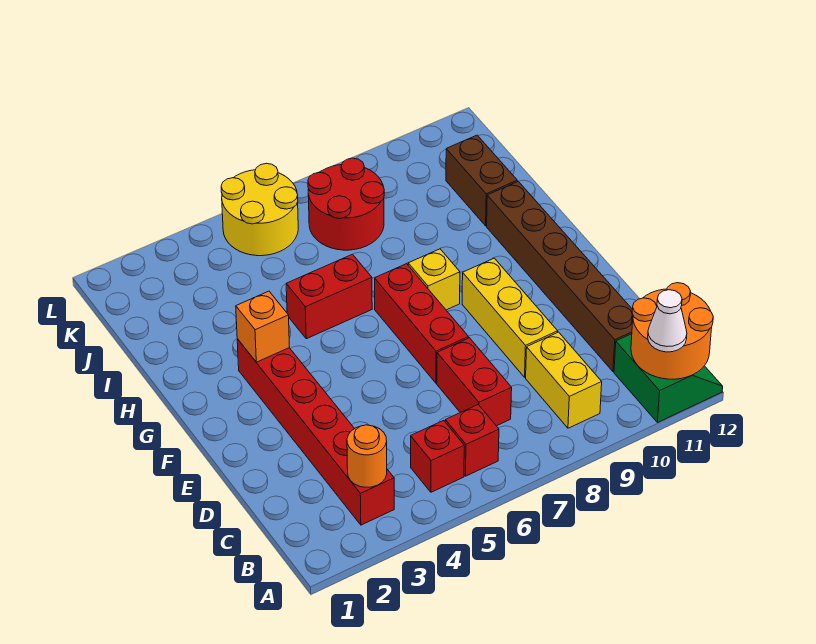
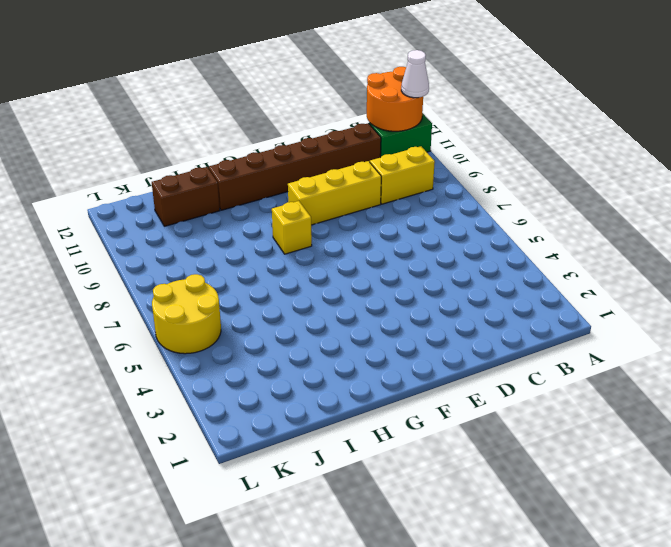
none -> red 1x6 brick [237,339,394,525]
none -> red 1x1 brick [411,420,464,492]
none -> red 1x1 brick [445,405,499,476]

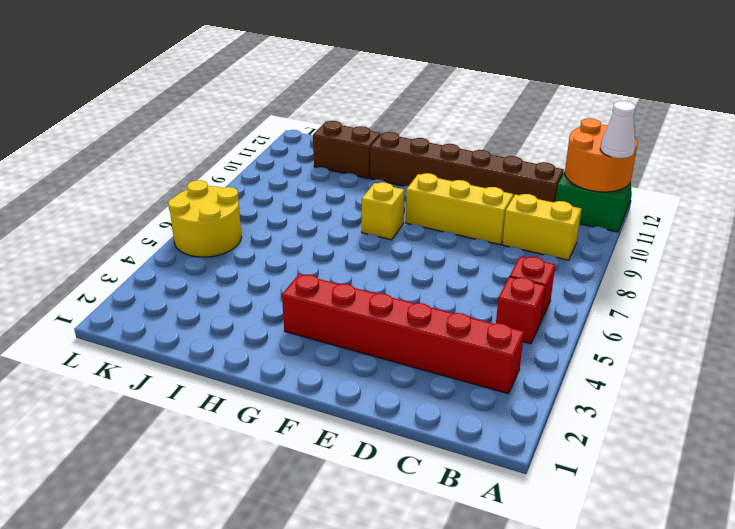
none -> red 1x2 brick [437,338,512,426]
none -> red 1x3 brick [375,264,468,383]
none -> red 1x2 brick [286,254,372,339]

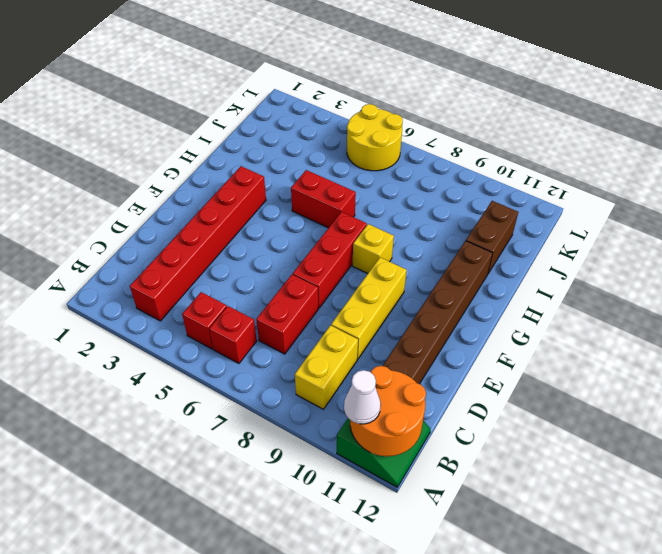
none -> red 2x2 round brick [308,158,384,250]
none -> orange 1x1 round brick [347,425,387,487]
none -> orange 1x1 brick [236,291,290,362]

